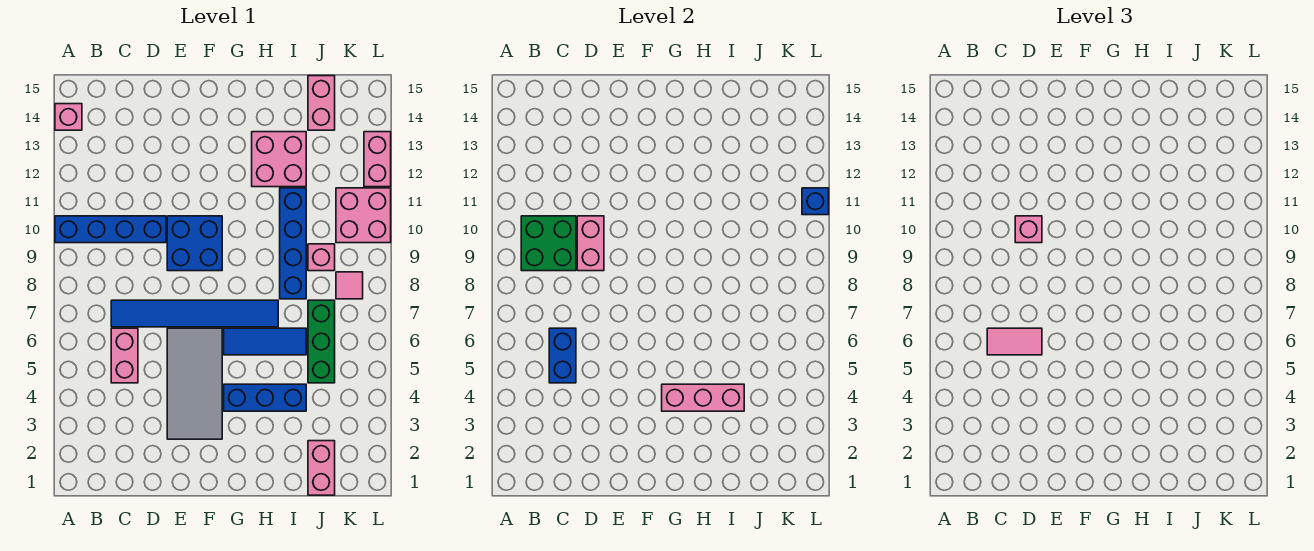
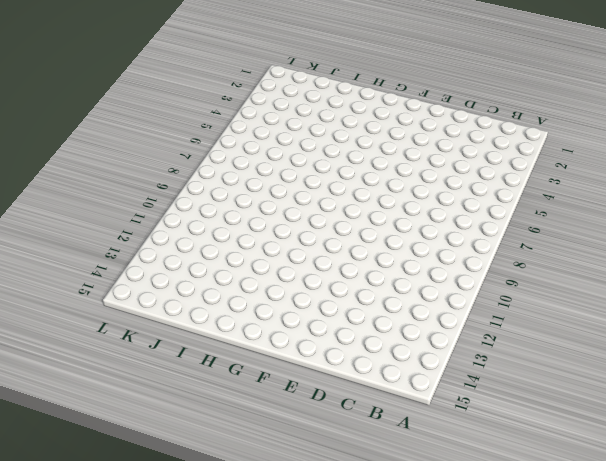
none -> blue 1x4 brick [55,216,166,243]
none -> pink 1x1 brick [55,104,82,130]
none -> pink 1x2 brick [111,328,138,383]

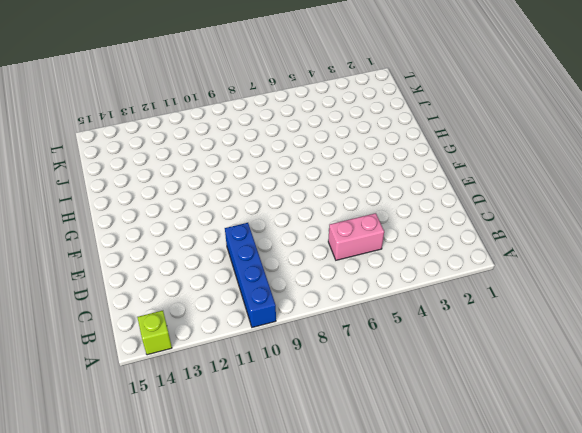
lime 1x1 brick [137,311,172,355] -> pink 1x1 brick [55,104,82,130]
none -> blue 1x6 tile [111,300,278,327]
none -> grey 2x4 tile [167,328,222,439]
none -> blue 2x2 brick [167,216,222,271]

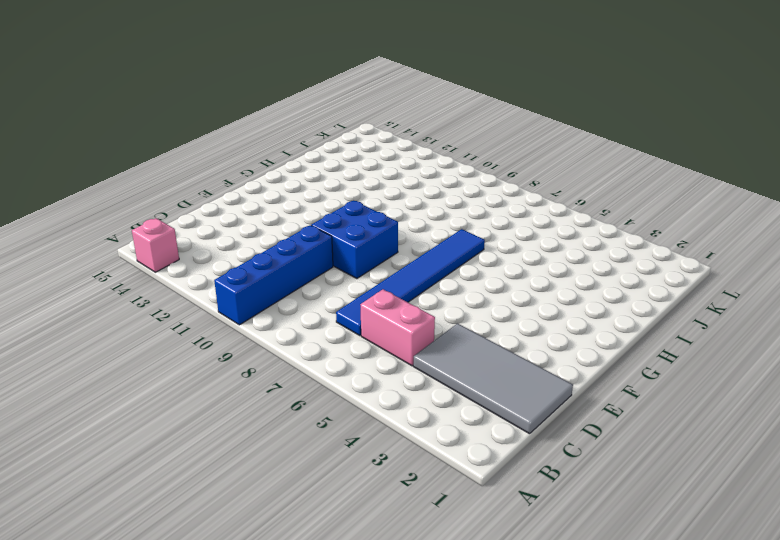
grey 2x4 tile [413,324,573,434] -> grey 2x4 tile moved to [167,328,222,439]
none -> blue 1x3 brick [224,384,306,411]
none -> blue 1x3 tile [224,328,306,355]
none -> pink 2x2 brick [252,132,306,187]

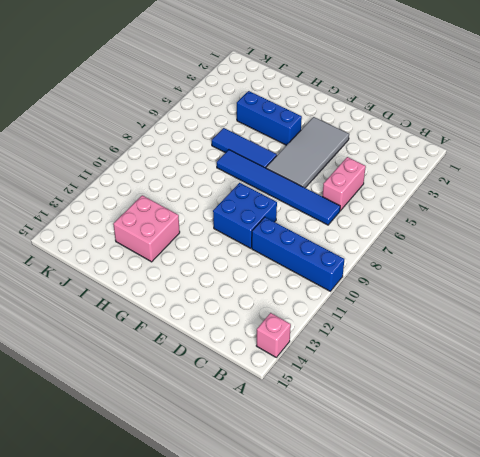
none -> blue 1x4 brick [280,188,306,299]
none -> pink 1x2 brick [308,441,335,495]
none -> green 1x3 brick [308,300,335,383]

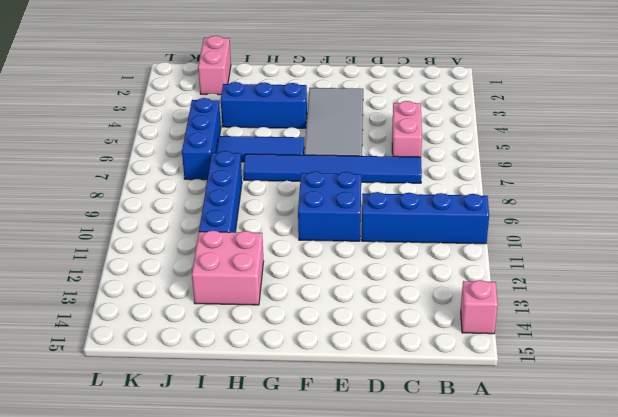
blue 1x3 brick [182,98,221,180] -> green 1x3 brick [308,300,335,383]
none -> pink 1x1 brick [308,244,335,271]
none -> pink 1x2 brick [308,76,335,130]
none -> pink 1x1 tile [336,272,363,299]

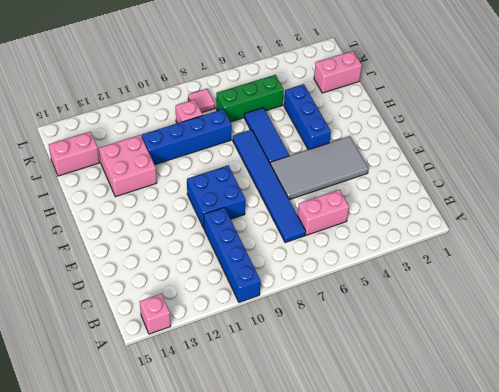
none -> pink 2x2 brick [336,188,391,243]
none -> pink 1x2 brick [364,132,391,187]
none -> green 2x2 brick [521,216,576,271]

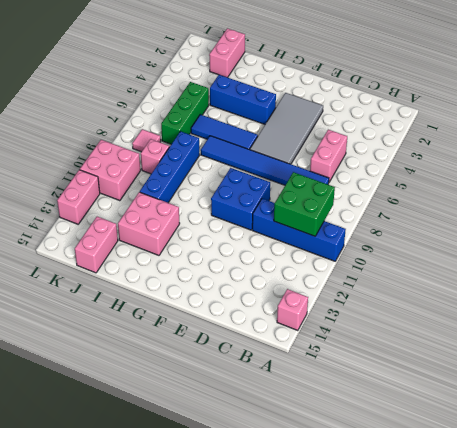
none -> blue 1x2 brick [549,328,576,383]
none -> pink 1x2 brick [577,216,604,271]
none -> pink 1x3 brick [662,384,744,411]

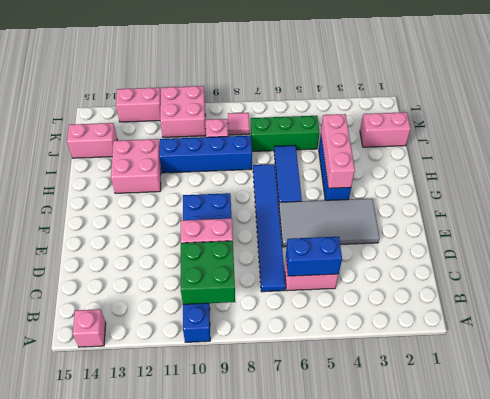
none -> blue 1x1 brick [802,188,829,215]
none -> pink 1x2 tile [987,328,1042,355]
none -> pink 1x1 brick [1015,216,1042,243]

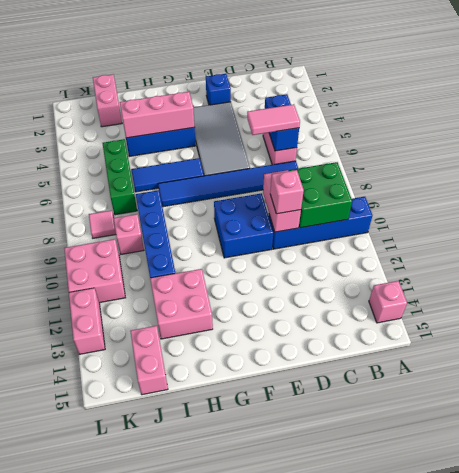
blue 1x1 brick [206,74,231,105] -> blue 1x1 brick moved to [802,188,829,215]

